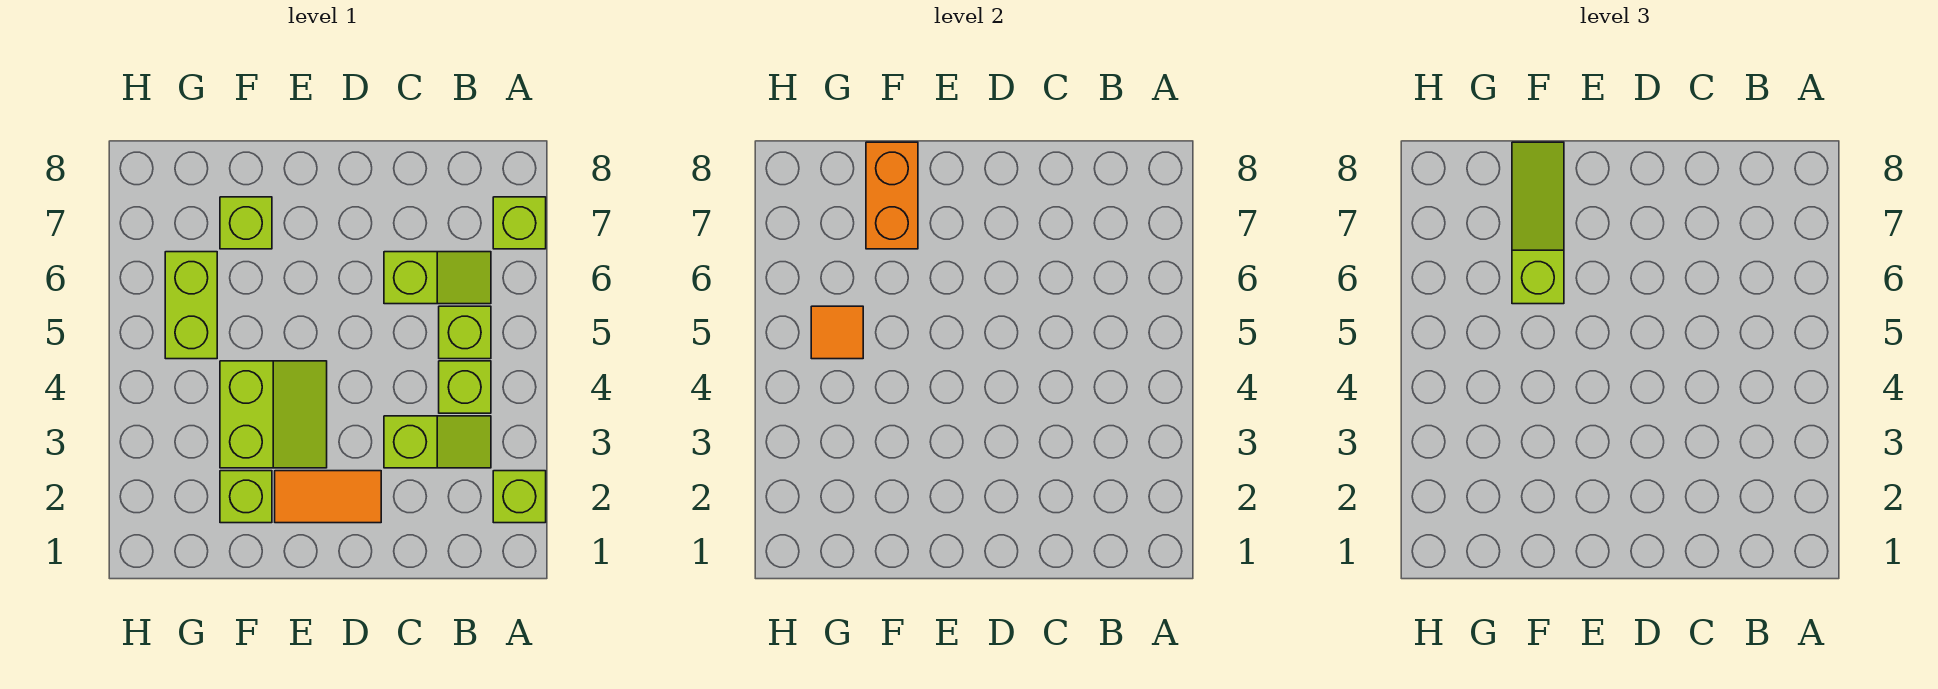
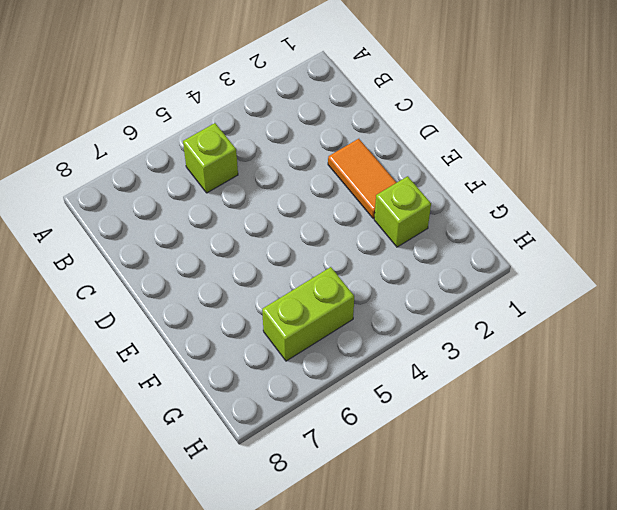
none -> lime 1x1 brick [493,471,546,523]
none -> lime 1x1 brick [493,197,546,249]
none -> lime 1x2 slope [384,416,491,468]

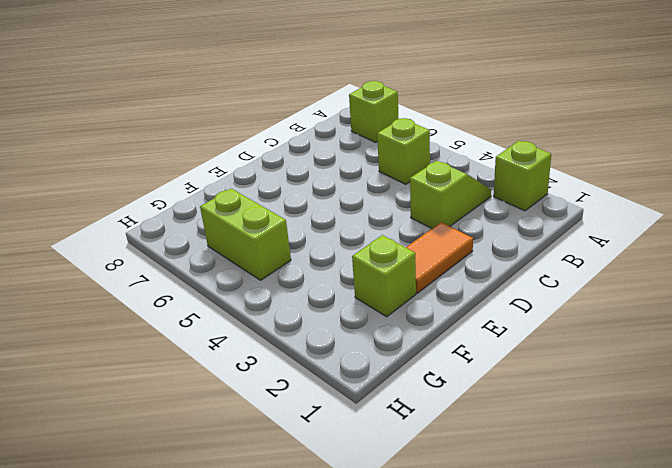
none -> lime 1x1 brick [439,361,491,413]
none -> lime 1x2 slope [384,252,491,304]
none -> lime 2x2 slope [220,361,327,468]

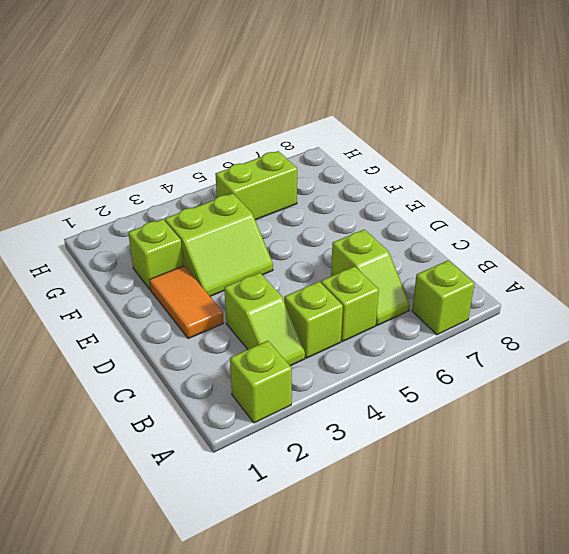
none -> lime 1x1 brick [220,197,272,249]
none -> orange 1x2 brick [866,142,918,249]
none -> orange 1x1 tile [811,306,863,359]

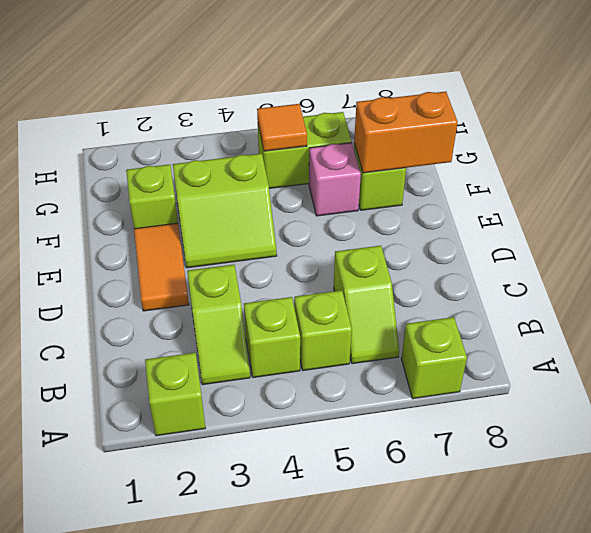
pink 1x1 brick [309,143,361,216] -> none
none -> lime 1x3 slope [1512,142,1564,304]

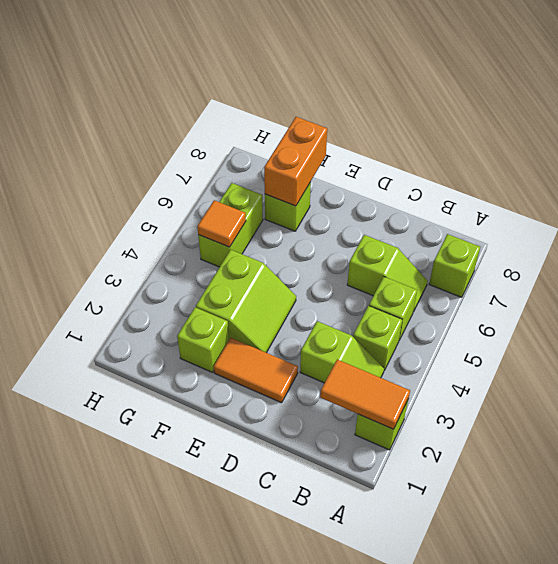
orange 1x2 tile [320,360,410,429] -> none
none -> lime 1x3 slope [1512,142,1564,304]

